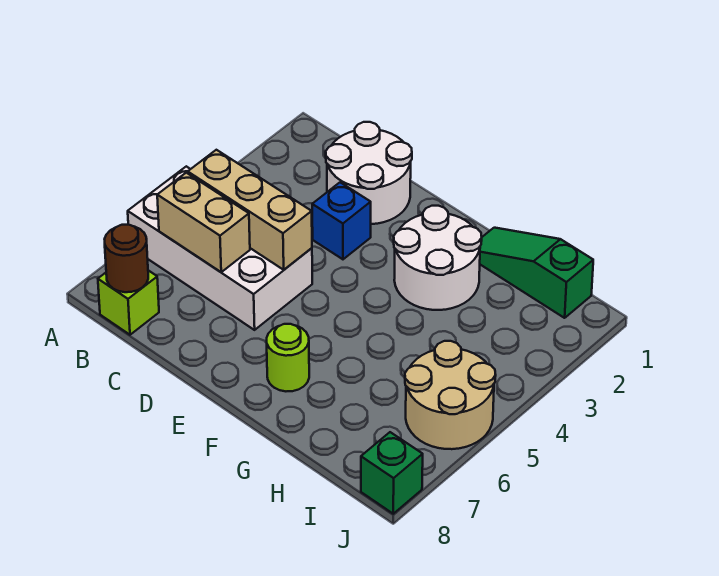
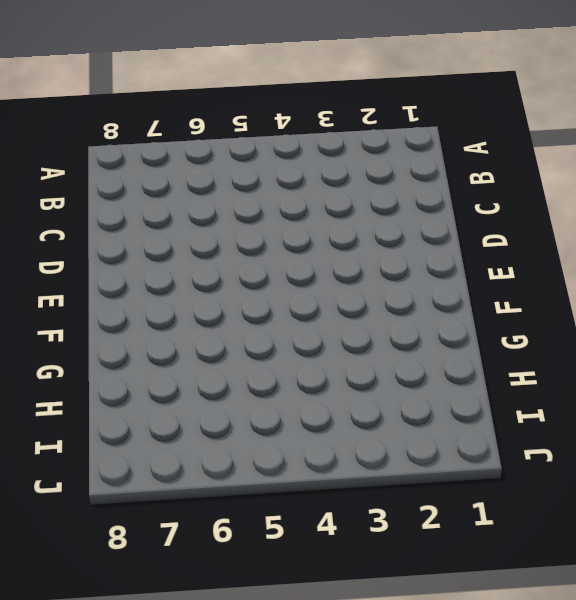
none -> white 2x4 brick [128,166,312,330]
none -> lime 1x1 brick [98,270,159,335]
none -> white 2x2 round brick [326,122,412,224]

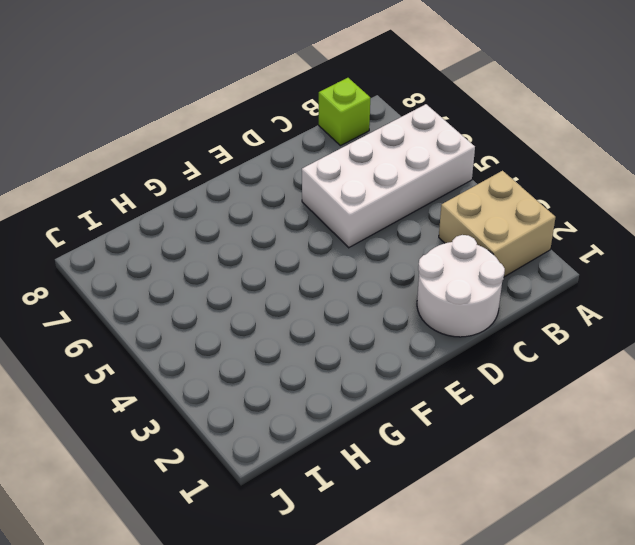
tan 2x2 brick [439,171,556,277] -> none
none -> blue 1x1 brick [312,182,371,259]
none -> white 2x2 round brick [394,206,482,310]
none -> lime 1x1 round brick [267,324,309,391]

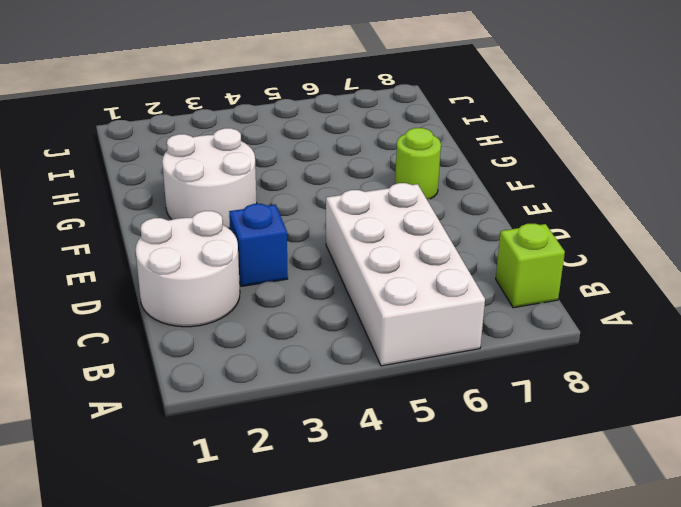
none -> green 1x3 slope [480,228,593,318]
none -> tan 2x2 round brick [405,341,496,449]
none -> green 1x1 brick [361,432,423,514]

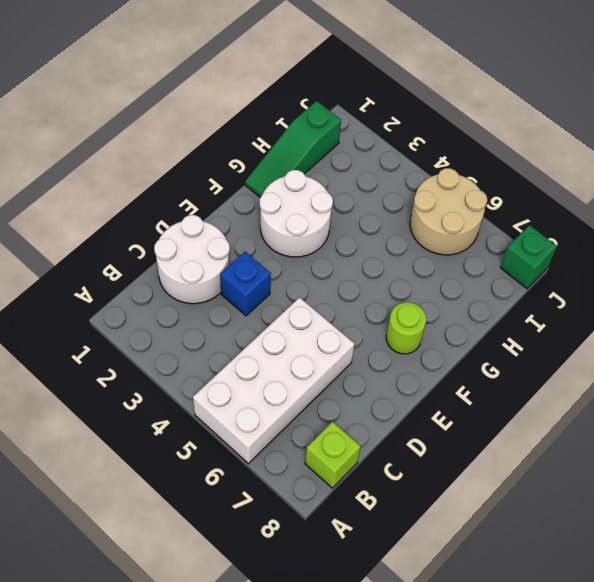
none -> tan 1x3 brick [188,150,312,270]
none -> tan 1x2 brick [157,173,250,272]
none -> brown 1x1 round brick [105,225,148,292]

